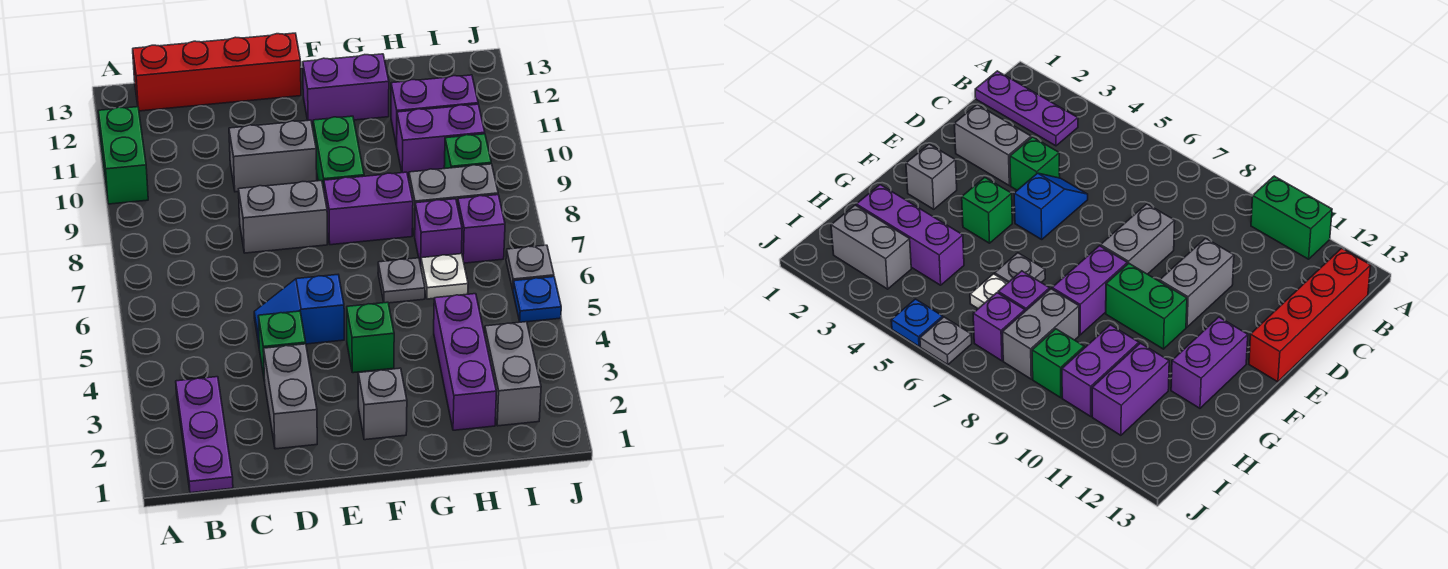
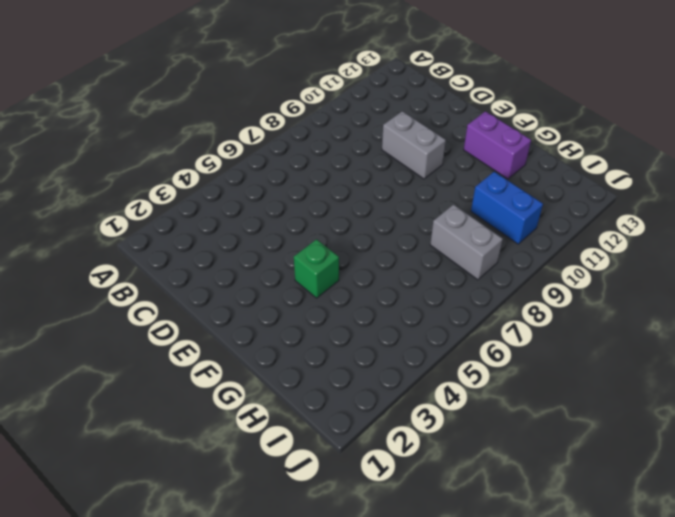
blue 1x2 brick [471,172,543,244] -> purple 1x2 brick [397,104,485,175]
none -> green 1x2 brick [98,107,148,204]
none -> purple 1x3 plate [176,377,233,493]
none -> red 1x4 brick [133,33,301,111]

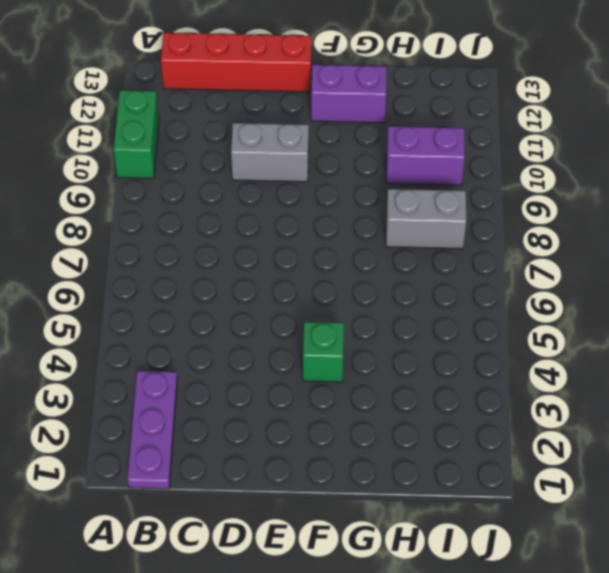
none -> grey 1x2 brick [264,344,317,449]
none -> green 1x1 brick [258,311,306,381]
none -> blue 1x2 slope [254,275,344,344]

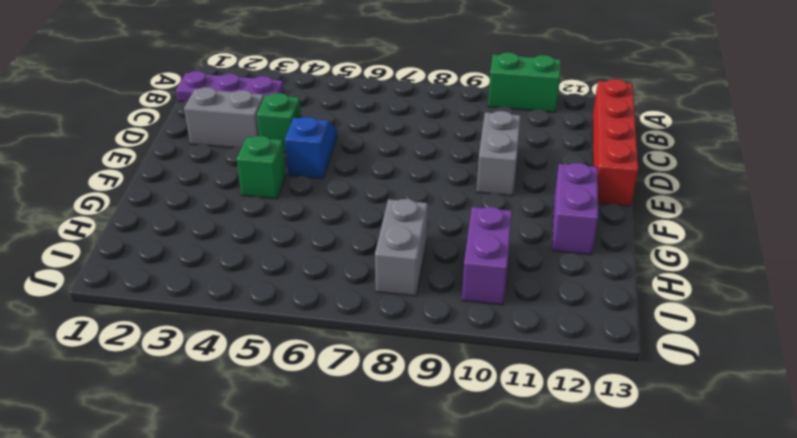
none -> grey 1x2 brick [239,181,327,253]
none -> grey 1x1 brick [358,368,407,440]
none -> purple 1x2 brick [324,172,413,245]

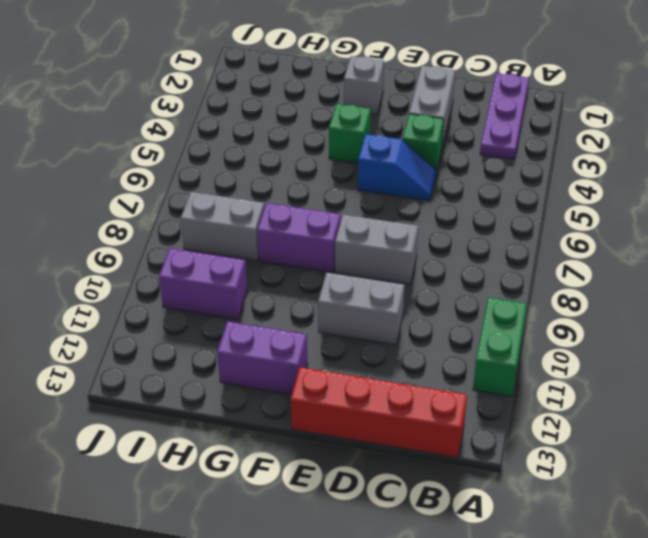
none -> green 1x2 brick [313,116,364,189]
none -> grey 1x1 plate [378,258,425,303]
none -> purple 1x3 brick [434,294,497,430]

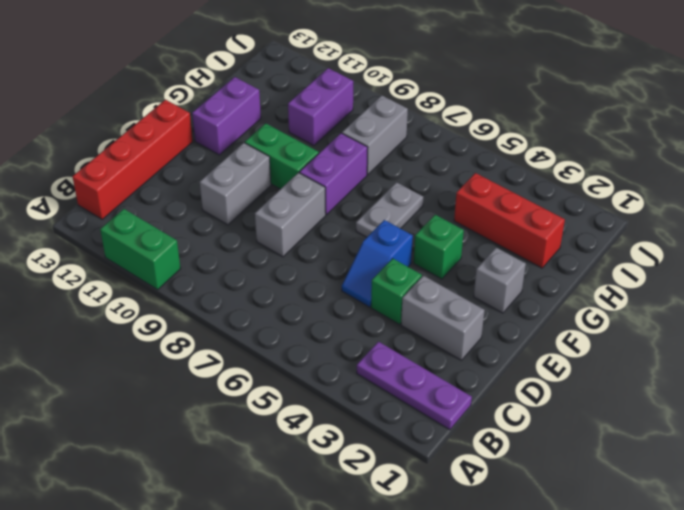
grey 1x2 plate [356,182,423,237] -> grey 1x1 plate [378,258,425,303]
red 1x3 brick [454,173,565,268] -> purple 1x3 brick [434,294,497,430]
none -> white 1x1 plate [421,254,468,299]
none -> purple 1x1 brick [415,199,462,265]
none -> purple 1x2 brick [391,75,478,146]

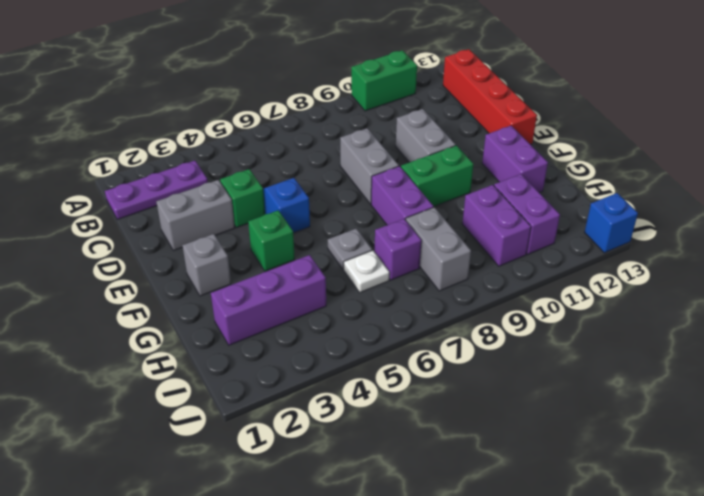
blue 1x1 brick [585,193,638,253] -> none
none -> grey 1x2 brick [485,322,541,426]
none -> purple 1x1 brick [458,195,505,263]
none -> green 1x1 brick [444,134,491,169]

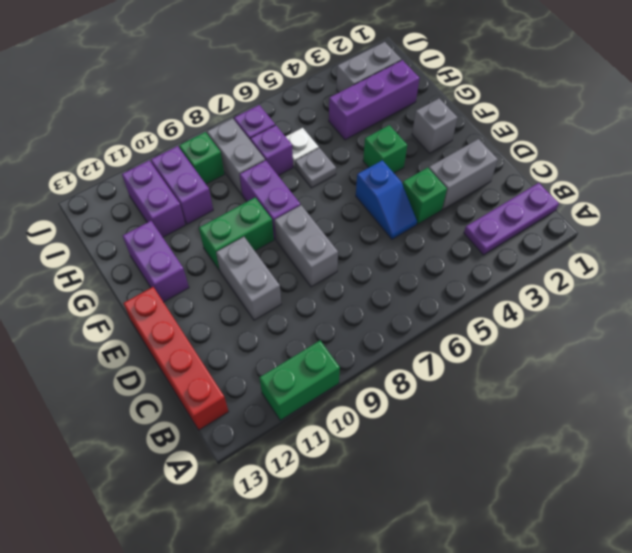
none -> blue 1x1 plate [513,277,561,322]
none -> grey 1x1 plate [506,245,554,289]

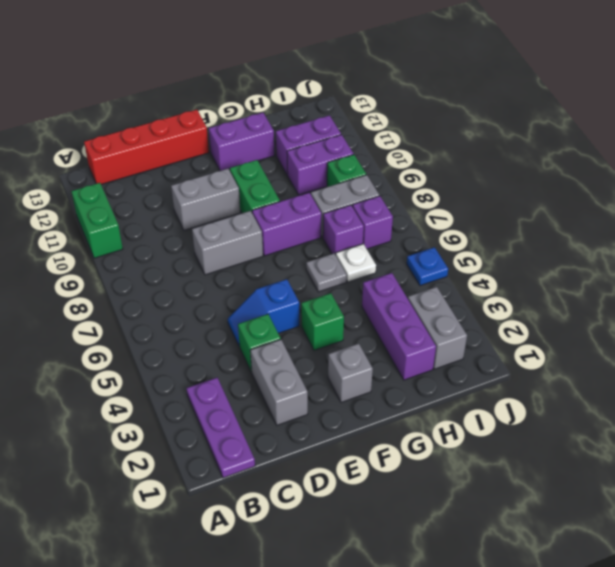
none -> grey 1x1 plate [506,245,554,289]

